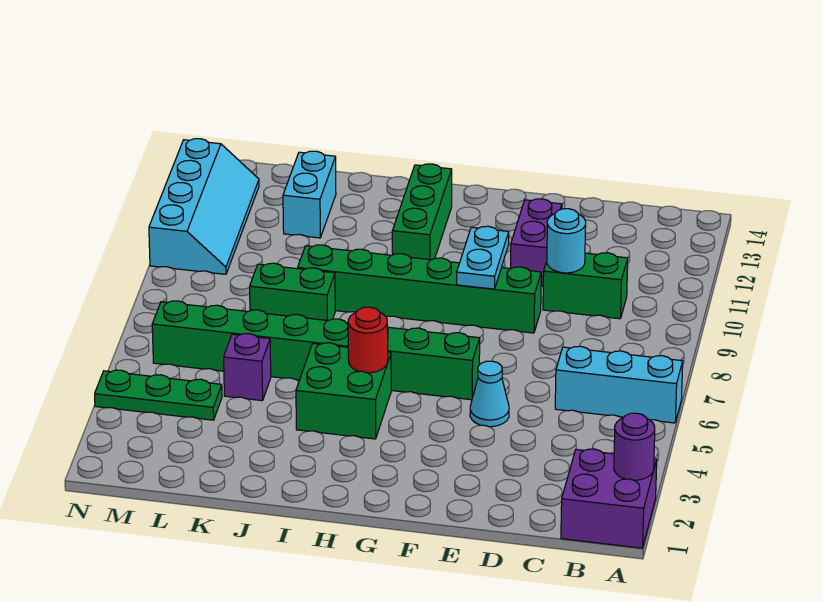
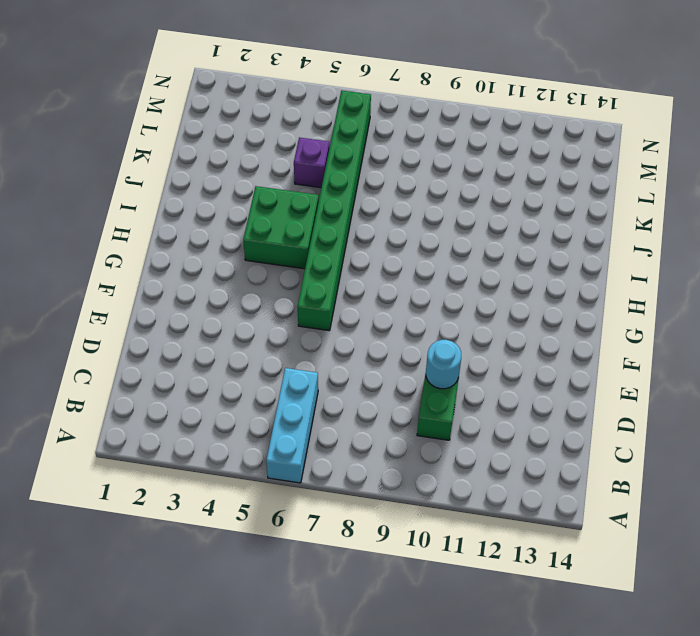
none -> purple 2x2 brick [561,449,657,548]
none -> cyan 1x1 cone [470,361,509,427]
none -> green 1x6 brick [298,245,541,333]

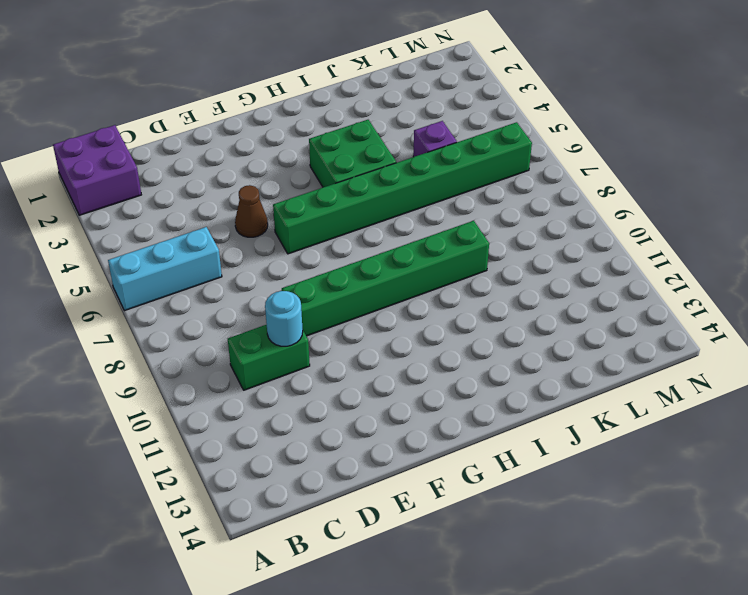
brown 1x1 cone [235,185,268,237] -> cyan 1x1 cone [470,361,509,427]
none -> purple 1x2 brick [511,199,562,286]
none -> green 1x3 brick [392,164,452,260]
none -> green 1x2 brick [250,263,335,321]

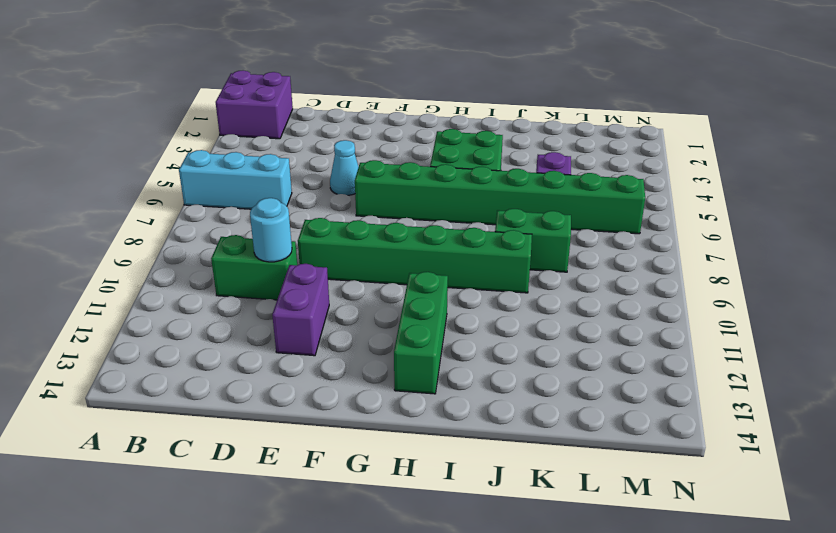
none -> cyan 1x2 brick [283,151,336,238]
none -> green 1x3 plate [95,370,222,420]
none -> cyan 2x4 slope [149,139,259,274]

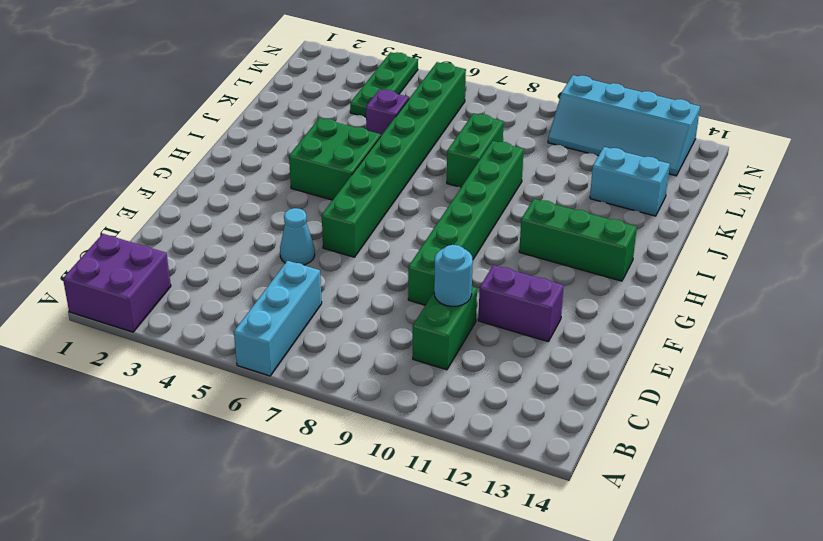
none -> purple 1x1 round brick [614,413,655,480]
none -> cyan 1x2 plate [457,226,509,289]
none -> red 1x1 round brick [348,307,388,373]

